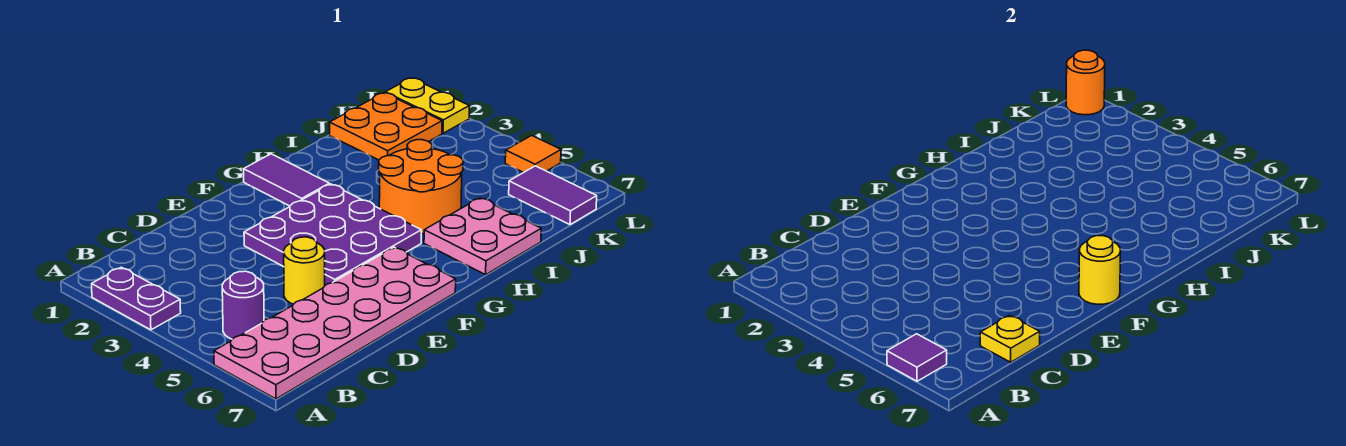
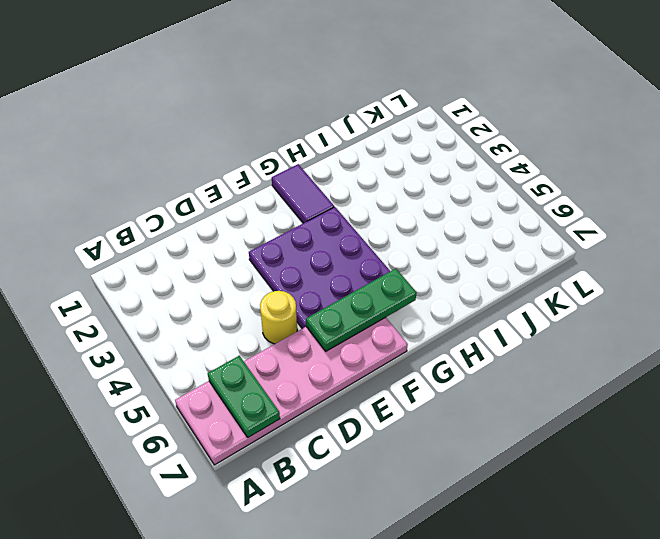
green 1x2 plate [208,356,280,437] -> none
green 1x3 plate [306,269,417,351] -> none
none -> purple 1x2 plate [92,267,181,330]
none -> purple 1x1 round brick [222,271,264,339]
none -> orange 2x2 round brick [379,140,463,234]

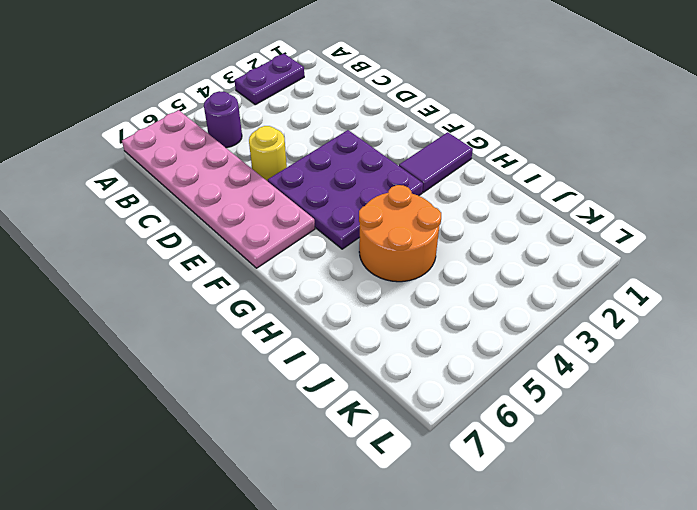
none -> pink 2x2 plate [424,198,541,275]
none -> orange 2x2 plate [330,93,442,160]
none -> purple 1x2 tile [509,166,597,225]

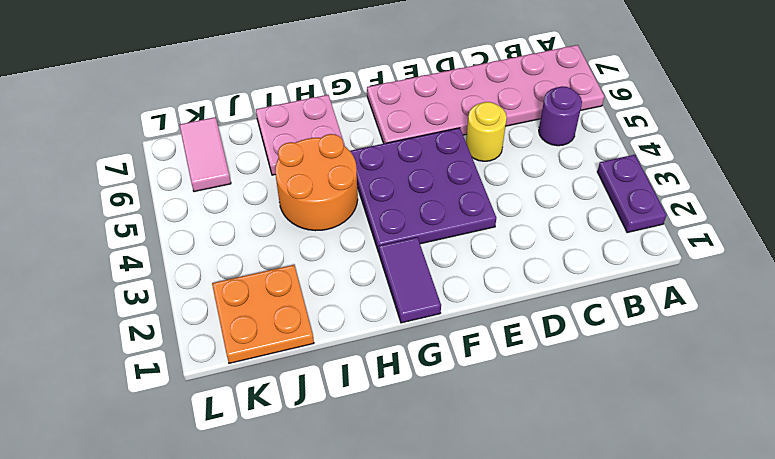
pink 1x2 tile [180,117,231,192] -> purple 1x2 tile [509,166,597,225]
none -> yellow 1x2 plate [385,78,469,133]
none -> orange 1x1 tile [505,135,561,173]
none -> purple 1x1 tile [887,334,947,381]

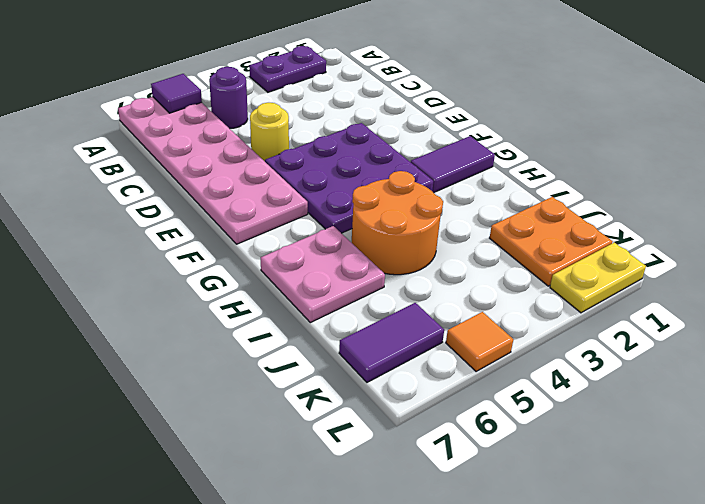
none -> yellow 1x1 plate [980,315,1040,362]
none -> yellow 1x1 round brick [1079,236,1121,304]
none -> orange 1x1 round brick [1066,50,1105,115]

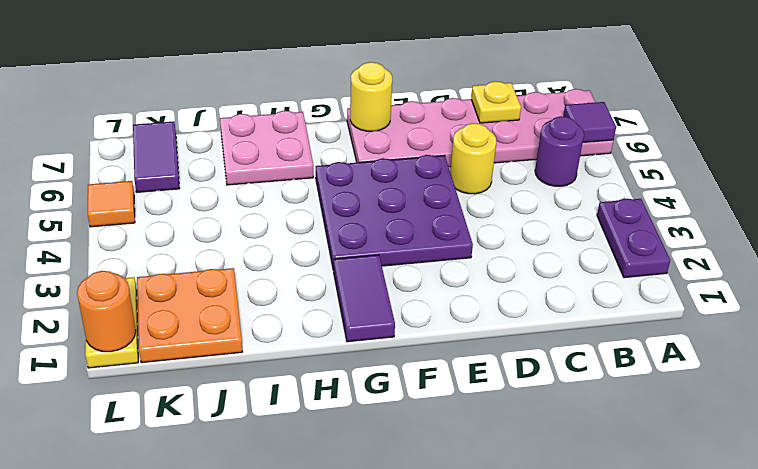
none -> orange 2x2 round brick [379,140,463,234]

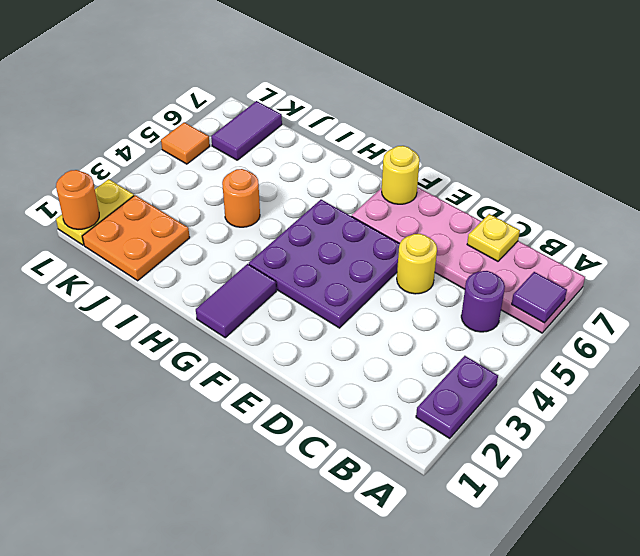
orange 1x1 round brick [222,169,260,227] -> orange 2x2 round brick [379,140,463,234]
none -> pink 2x2 plate [424,198,541,275]

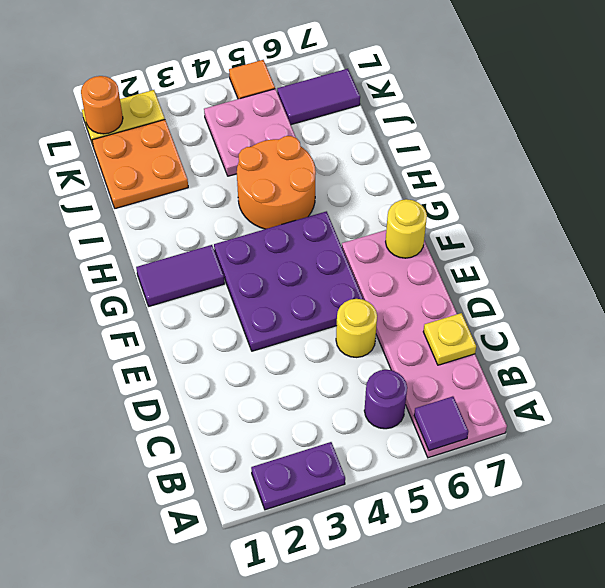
pink 2x2 plate [204,89,296,176] -> pink 2x2 plate moved to [424,198,541,275]

